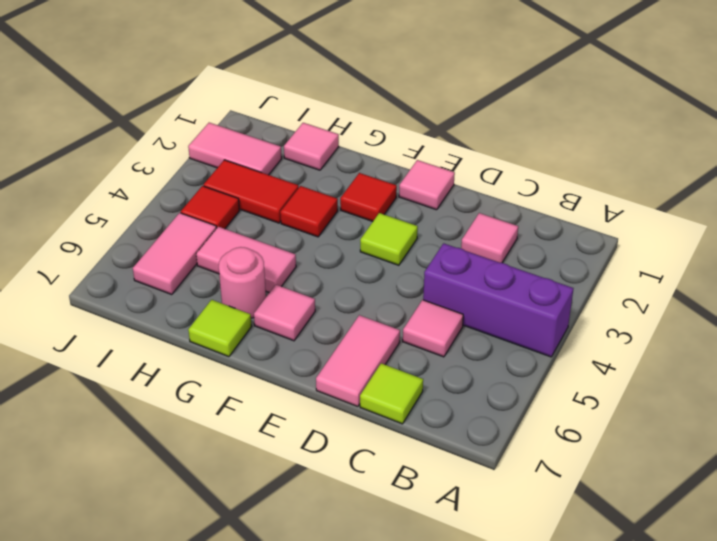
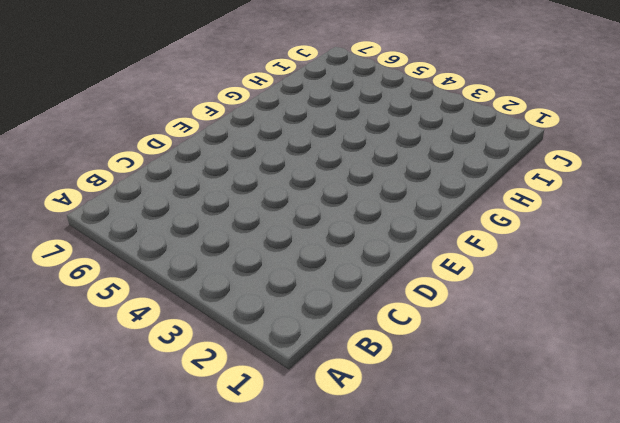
none -> purple 1x3 brick [423,243,573,357]
none -> pink 1x1 tile [461,213,518,263]
none -> pink 1x1 tile [403,300,463,357]

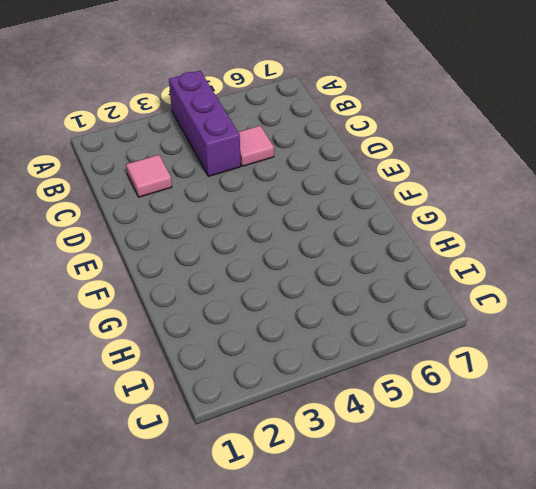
none -> lime 1x1 tile [360,363,423,424]
none -> pink 1x2 tile [316,315,400,407]
none -> pink 1x1 tile [399,160,455,210]

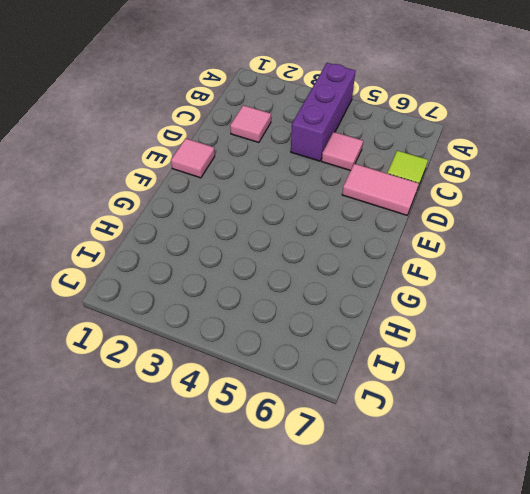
none -> lime 1x1 tile [360,213,418,265]
none -> red 1x1 tile [340,173,397,221]
none -> pink 1x1 tile [254,285,315,341]

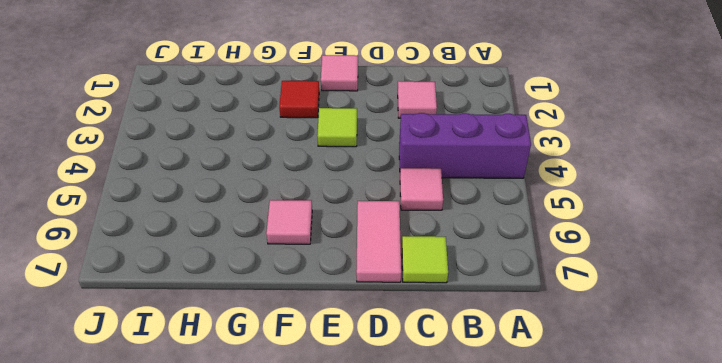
none -> red 1x1 tile [280,186,338,237]
none -> pink 1x2 tile [196,227,296,293]
none -> pink 1x1 round brick [219,247,266,318]

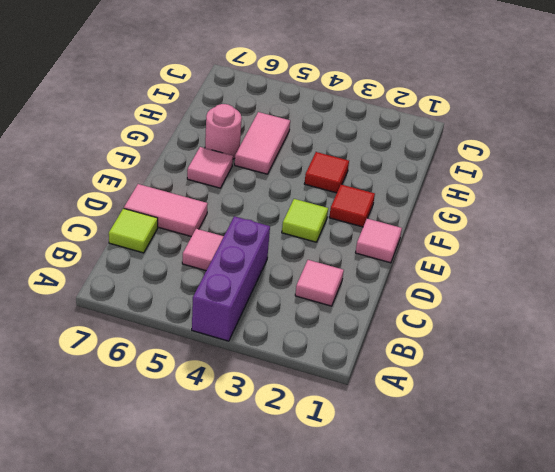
none -> lime 1x1 tile [188,300,252,357]
none -> pink 1x1 tile [284,123,339,170]
none -> red 1x2 tile [203,160,299,223]

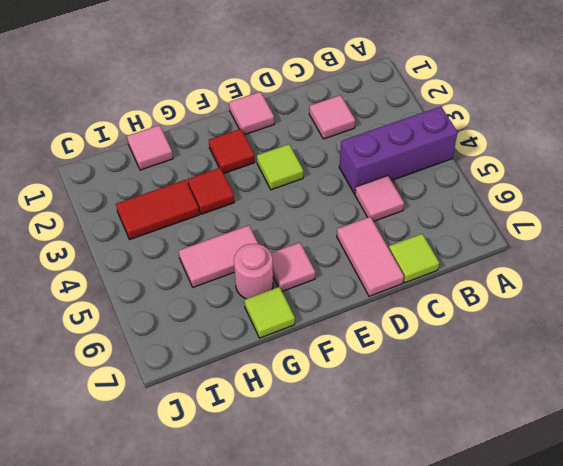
none -> pink 1x2 tile [188,123,282,175]
none -> red 1x1 tile [181,186,240,229]
none -> pink 1x2 tile [133,213,217,295]

